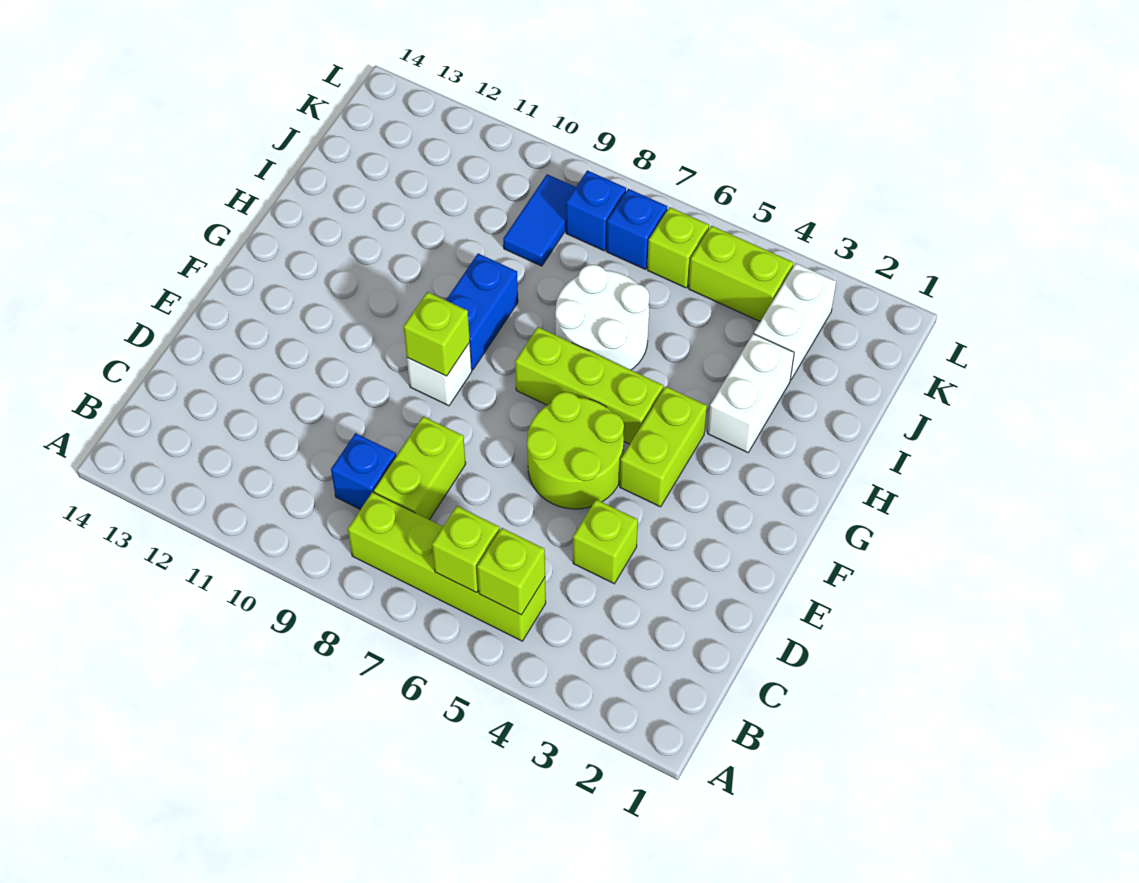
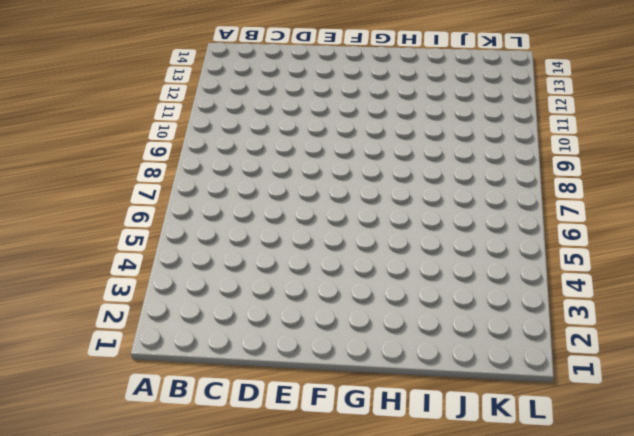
none -> lime 1x4 brick [348,492,546,641]
none -> lime 1x2 brick [374,416,466,520]
none -> blue 1x1 brick [331,433,396,509]

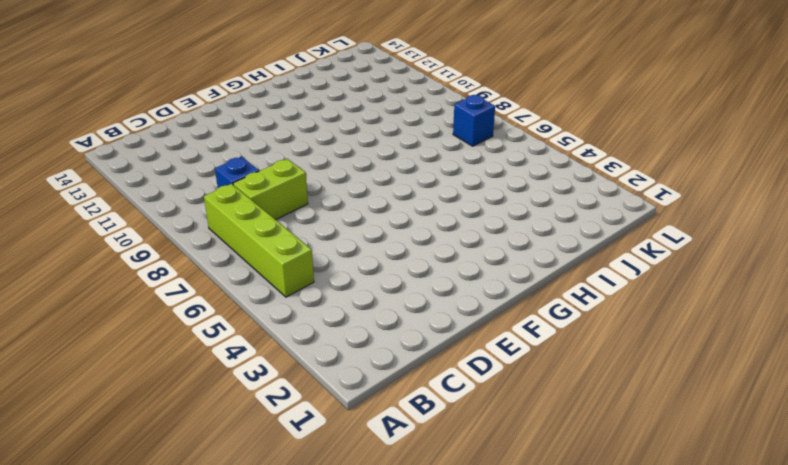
none -> lime 1x1 brick [573,500,638,584]
none -> lime 2x2 round brick [527,392,624,509]
none -> lime 1x2 brick [620,386,707,507]

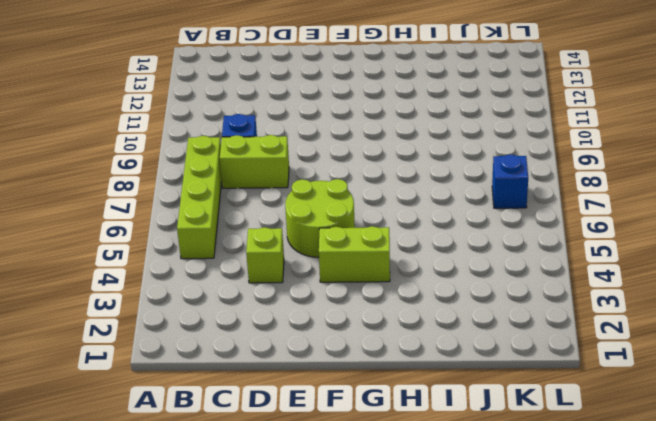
none -> white 1x1 brick [407,342,472,406]
none -> lime 1x3 brick [515,327,663,444]
none -> blue 1x2 brick [446,253,518,370]

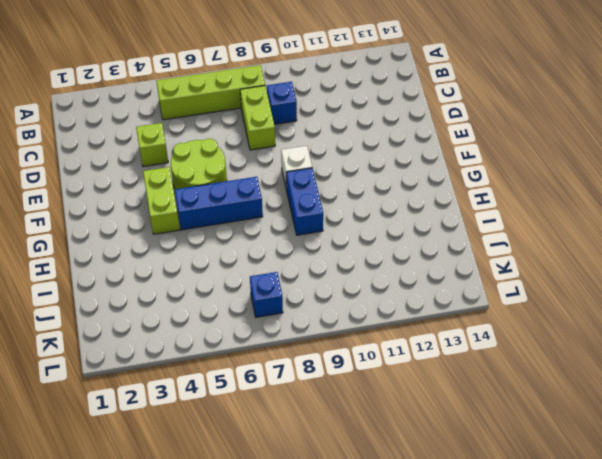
blue 1x3 brick [175,177,263,230] -> lime 1x3 brick [515,327,663,444]
none -> white 1x2 brick [707,334,794,453]
none -> white 2x2 round brick [555,265,649,370]
none -> white 1x2 brick [754,263,836,380]

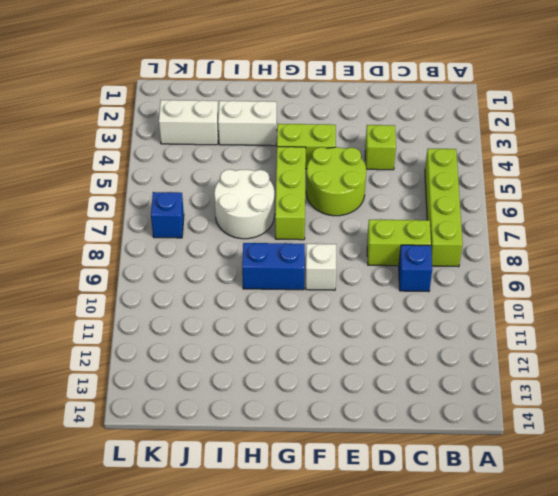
none -> blue 1x2 tile [503,174,576,266]
none -> lime 1x2 brick [688,226,794,321]
none -> lime 1x1 brick [647,207,709,288]

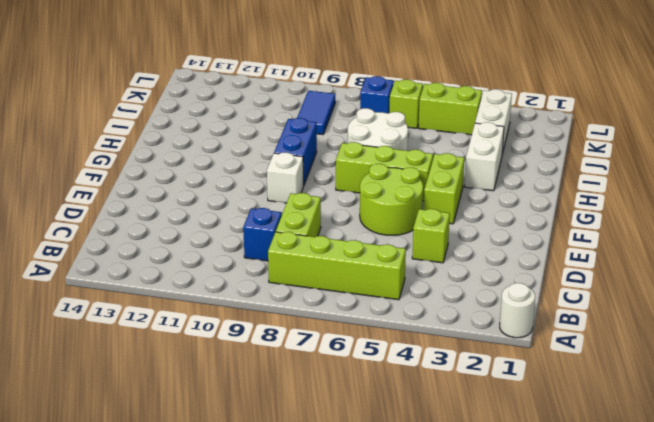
white 1x1 round brick [500,283,535,338] -> none
none -> blue 1x1 brick [566,170,626,251]
none -> lime 1x1 brick [477,528,545,615]
none -> lime 1x1 brick [432,506,500,593]

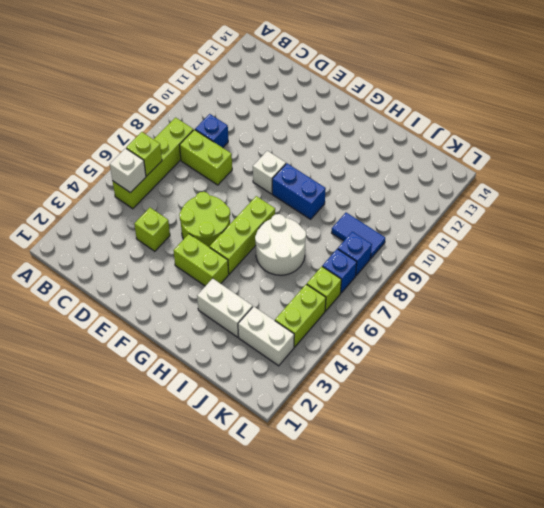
white 1x1 brick [110,148,146,193] -> lime 1x1 brick [477,528,545,615]
none -> lime 1x1 brick [404,292,470,376]

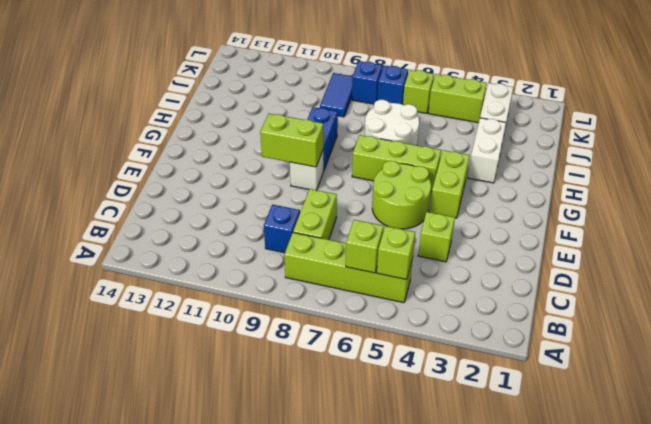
lime 1x2 brick [260,113,323,167] -> lime 1x1 brick [404,292,470,376]

